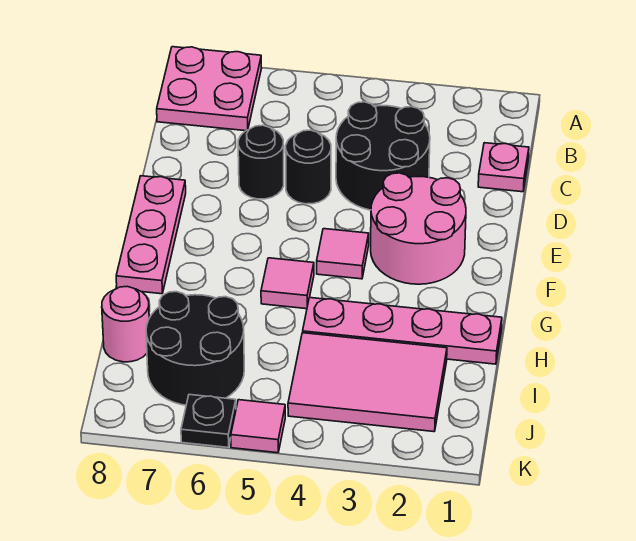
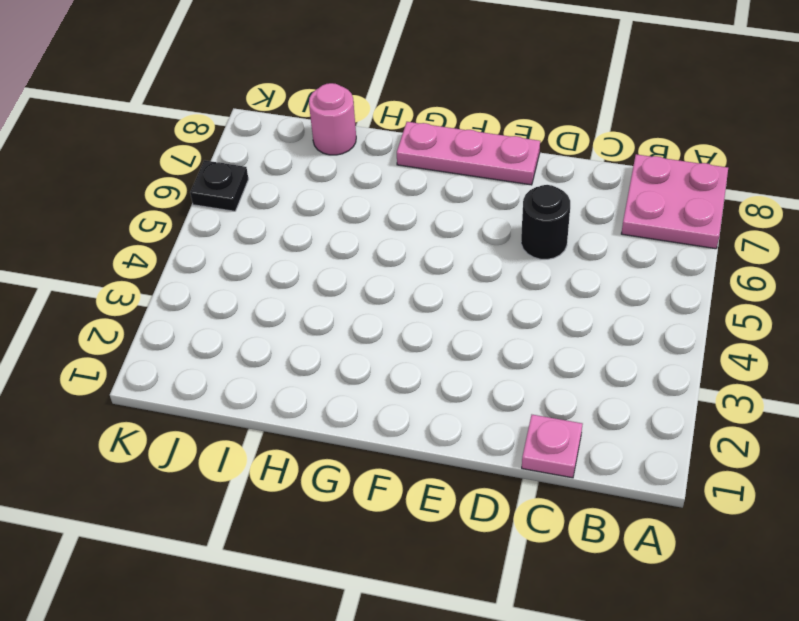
none -> black 2x2 round brick [336,102,430,210]
none -> black 1x1 round brick [286,130,331,204]
none -> pink 2x2 round brick [371,173,466,284]

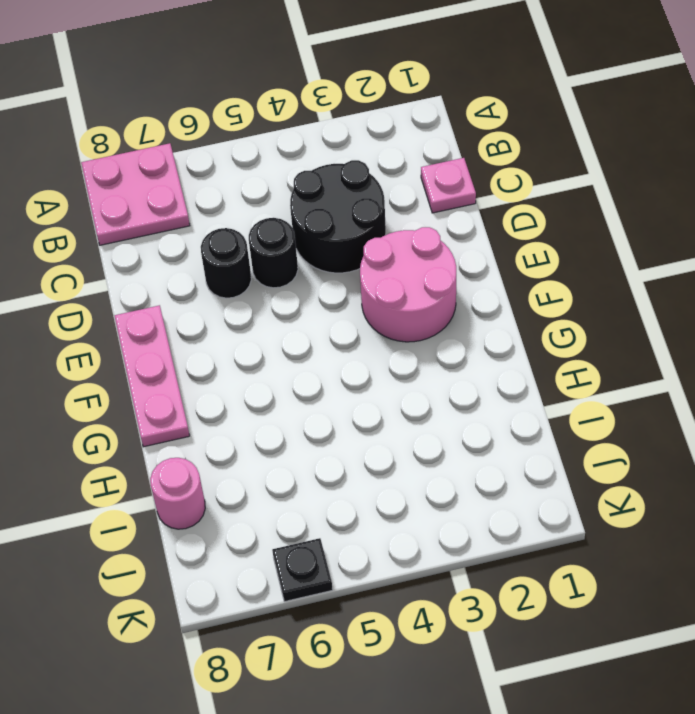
none -> pink 1x1 tile [317,229,369,279]
none -> pink 1x1 tile [261,258,314,309]
none -> pink 1x4 plate [303,298,502,364]

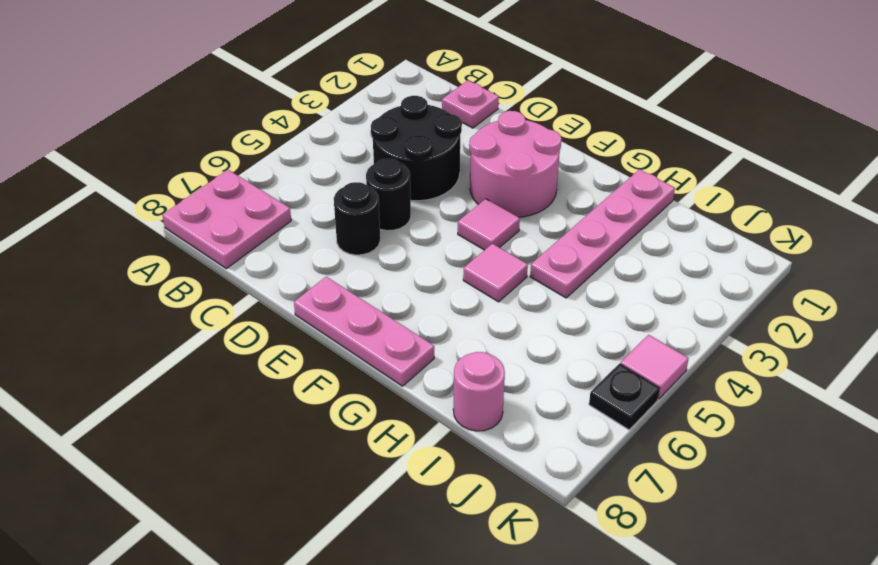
none -> pink 2x3 tile [288,333,447,432]
none -> black 2x2 round brick [146,292,244,405]

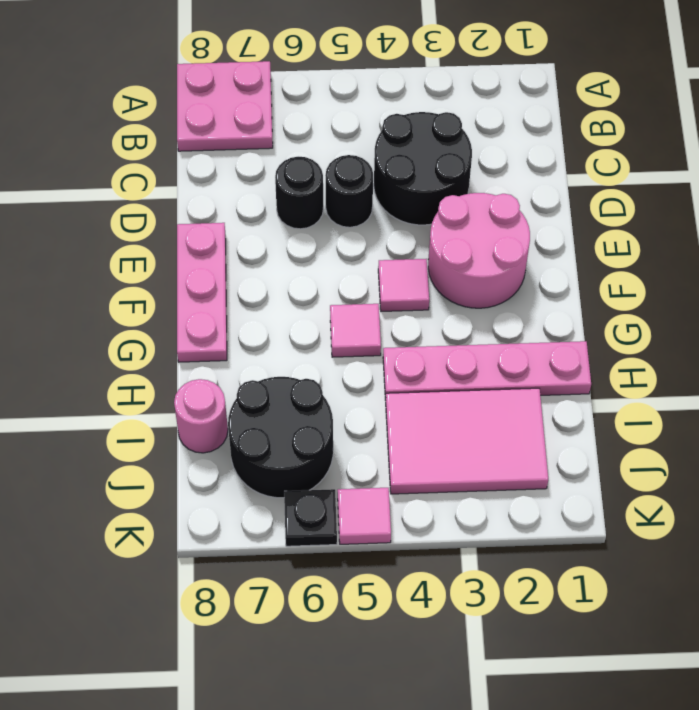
none -> pink 1x1 plate [478,143,529,192]

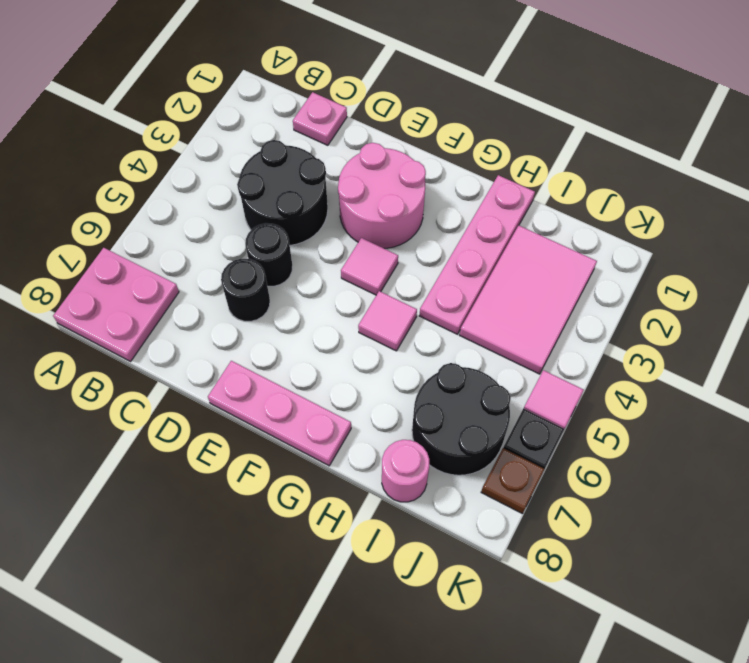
brown 1x1 plate [481,448,544,514] -> none

